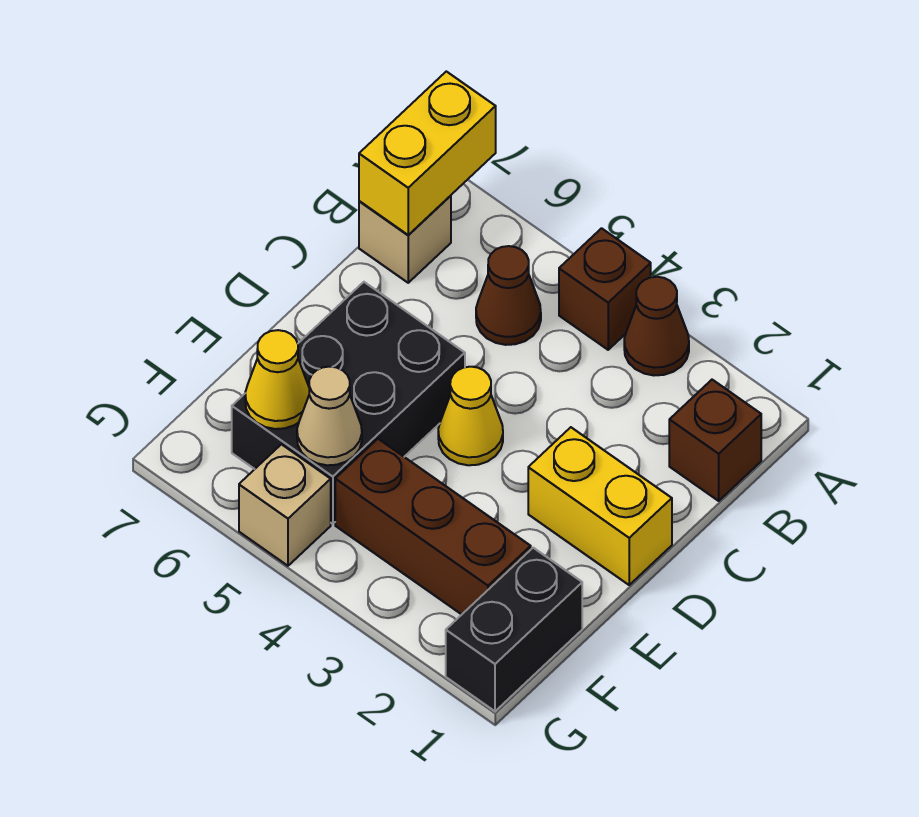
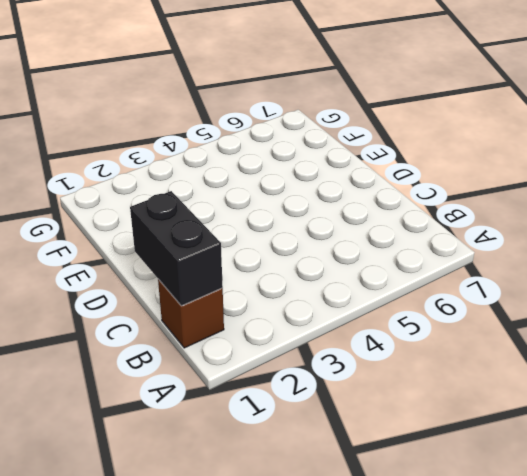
black 1x2 brick [130,191,223,306] -> black 1x2 brick moved to [446,548,582,711]
none -> brown 1x1 cone [624,277,689,375]
none -> brown 1x1 brick [559,228,651,350]
none -> brown 1x1 cone [476,246,541,345]

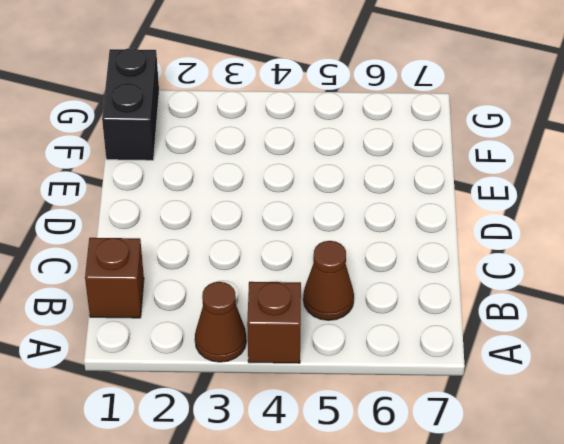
none -> tan 1x1 brick [359,196,451,283]
none -> yellow 1x2 brick [528,427,672,585]
none -> yellow 1x1 cone [438,367,503,465]

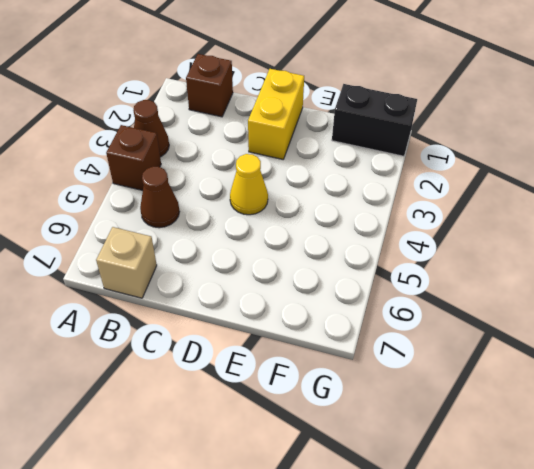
none -> black 2x3 brick [232,282,465,524]
none -> brown 1x3 brick [335,439,531,614]
none -> tan 1x1 brick [239,444,331,566]

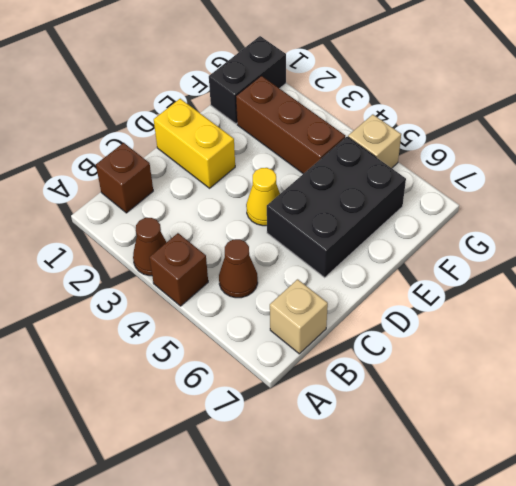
none -> yellow 1x2 brick [359,71,496,235]
none -> tan 1x1 cone [297,367,362,465]
none -> yellow 1x1 cone [245,330,309,429]

